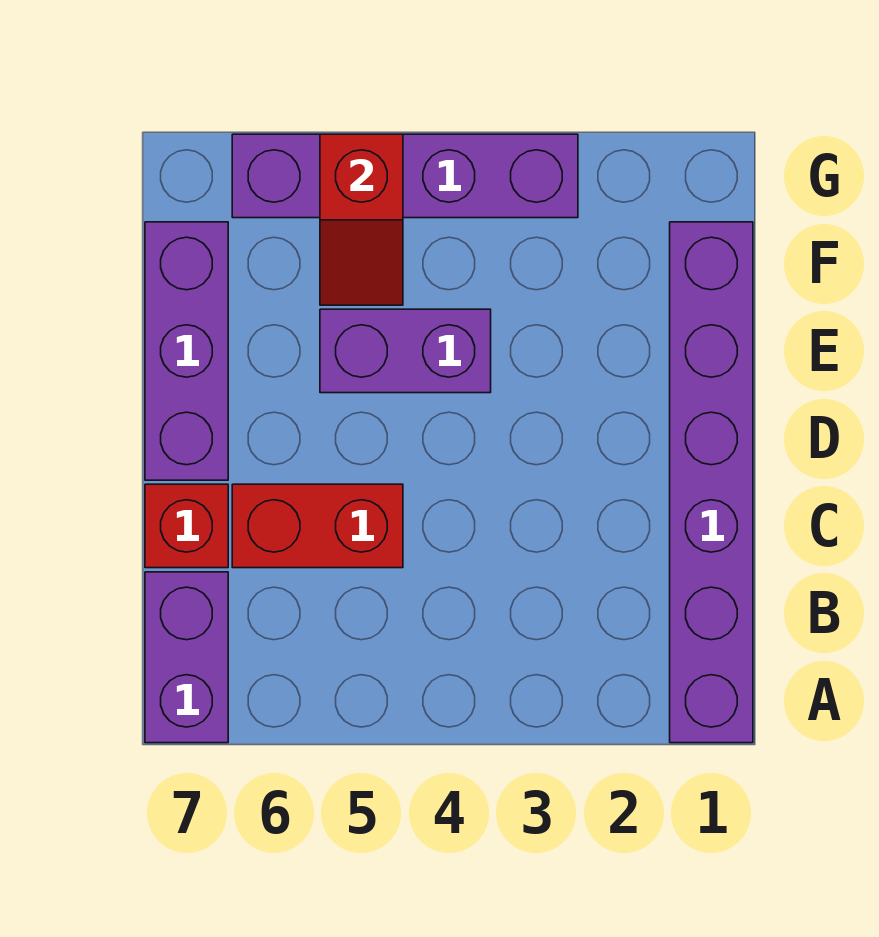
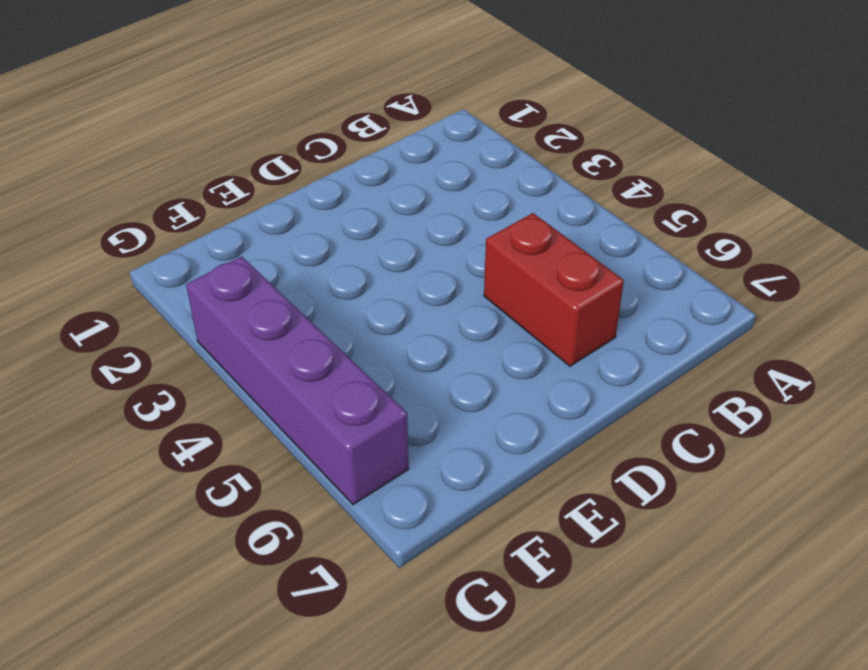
none -> purple 1x6 brick [670,222,753,743]
none -> purple 1x2 brick [145,572,228,743]

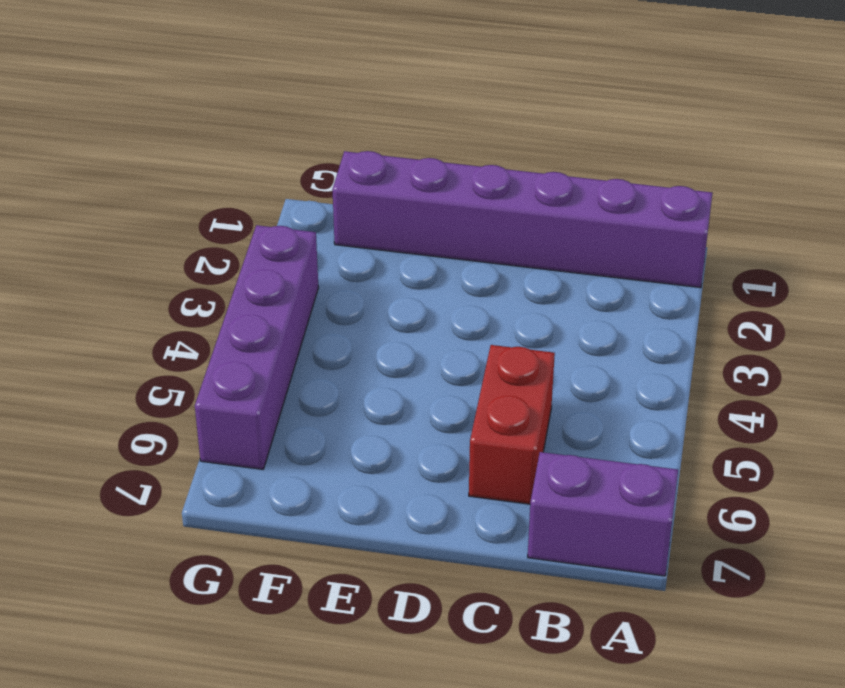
none -> red 1x1 brick [145,484,228,568]
none -> purple 1x3 brick [145,222,228,480]

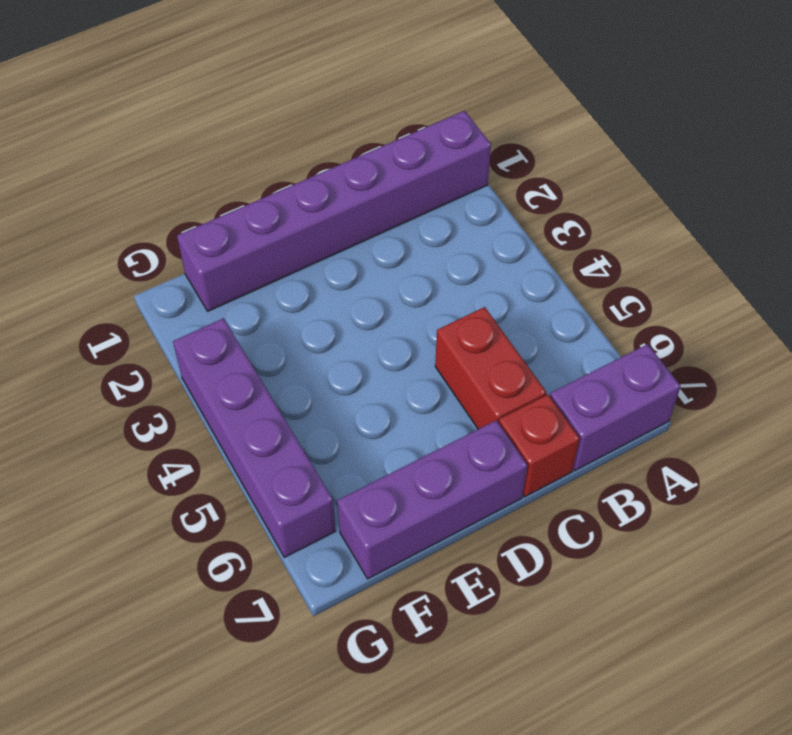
none -> purple 1x2 brick [320,309,491,393]
none -> red 1x2 slope [320,134,403,305]

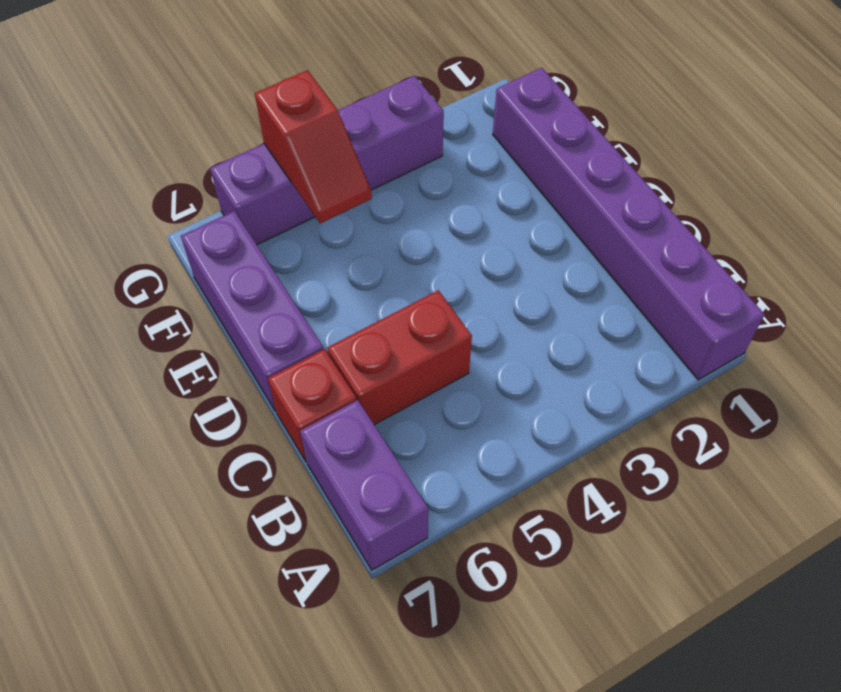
none -> purple 1x2 brick [320,309,491,393]

